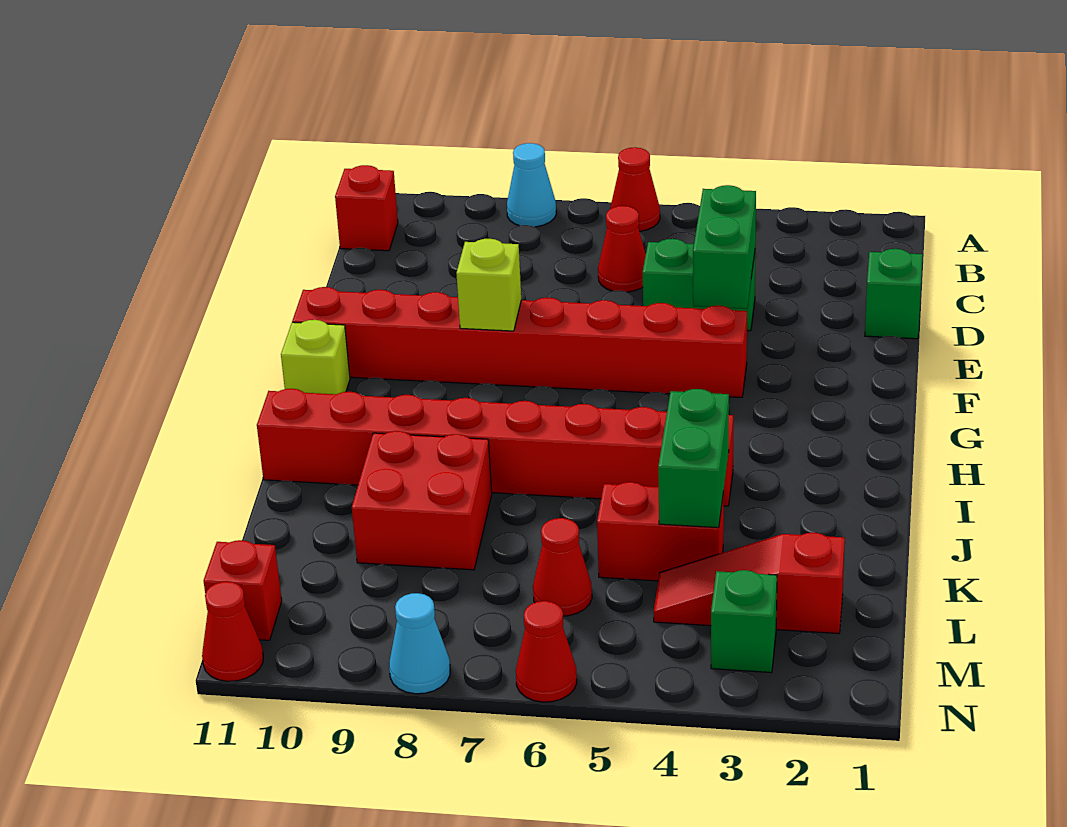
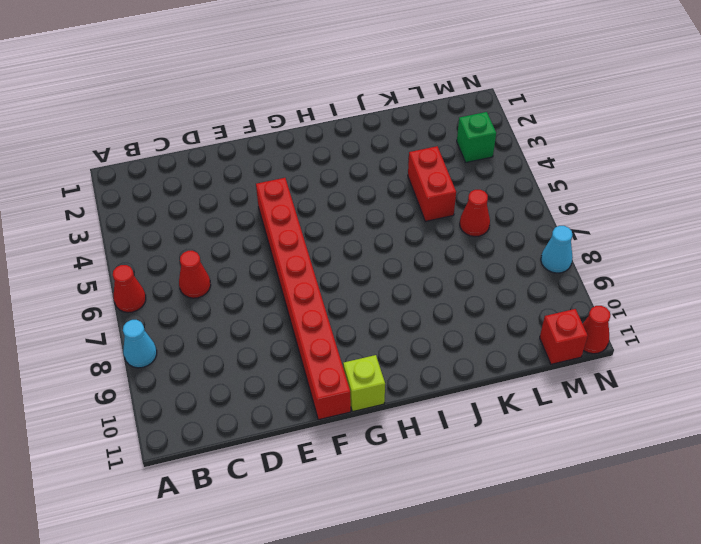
none -> red 1x1 brick [335,165,398,251]
none -> green 1x1 brick [865,249,923,339]
none -> green 1x2 brick [643,239,755,331]

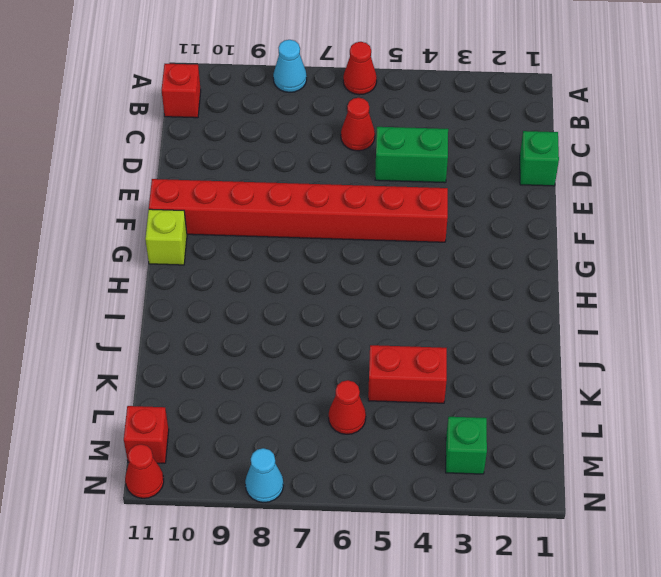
none -> red 1x8 brick [257,389,733,506]
none -> red 2x2 brick [352,431,492,570]
none -> red 1x3 slope [654,533,845,634]

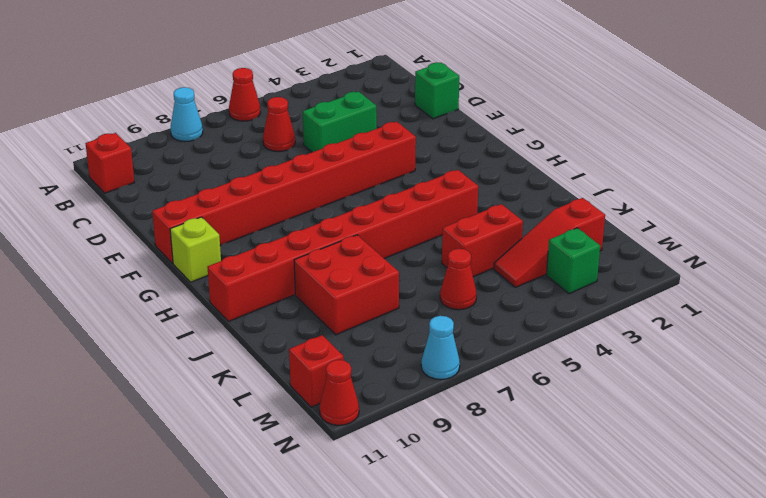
none -> red 1x1 cone [516,601,577,702]
none -> green 1x2 brick [693,185,756,309]
none -> lime 1x1 brick [456,239,521,331]

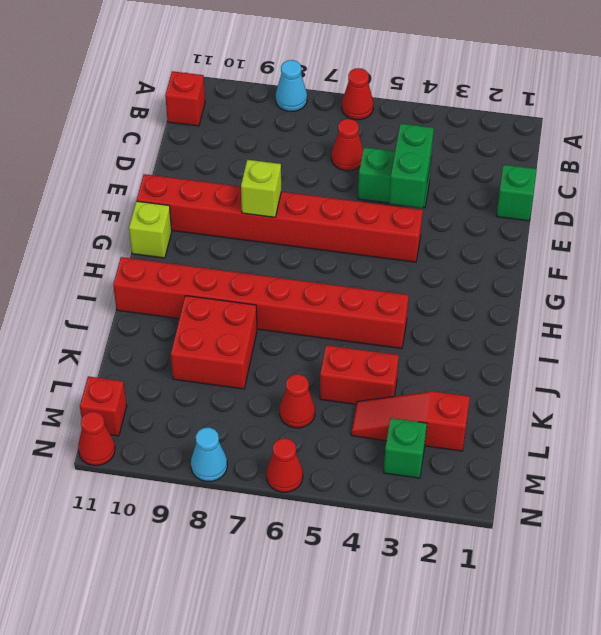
none -> green 1x2 brick [658,389,729,528]

